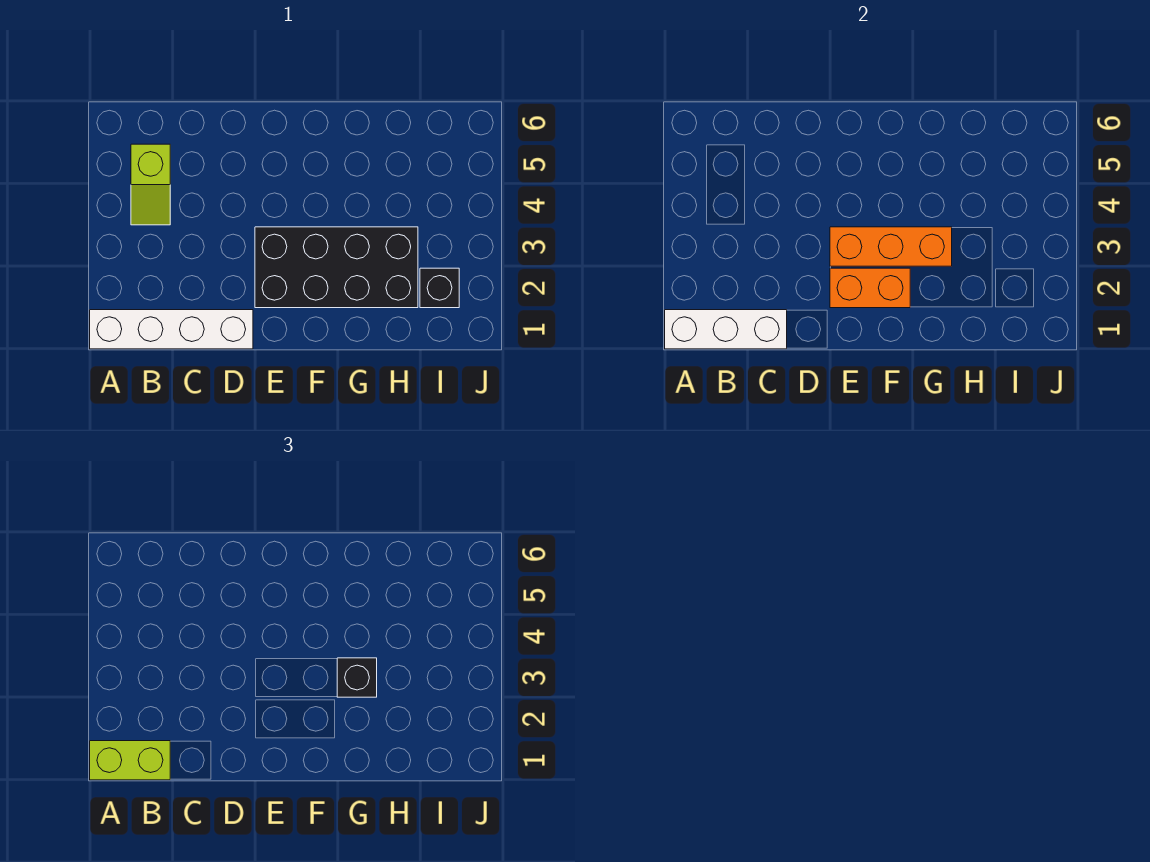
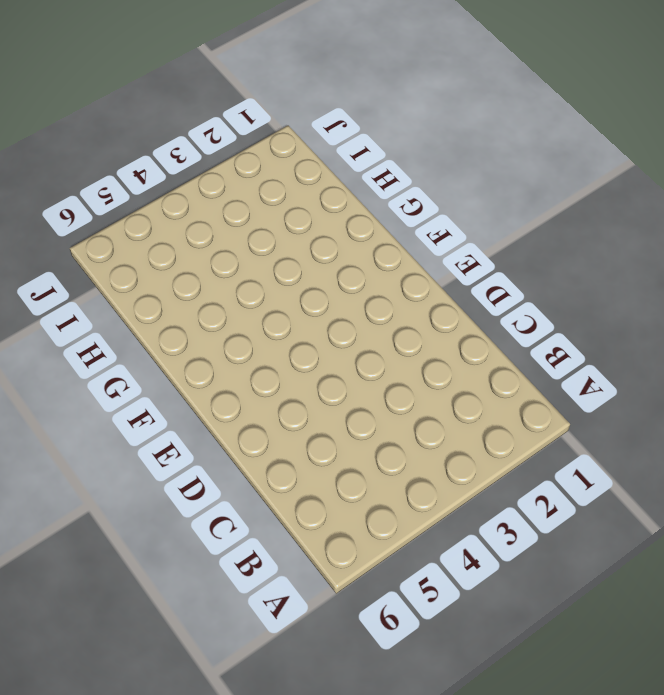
none -> white 1x4 brick [90,310,253,349]
none -> lime 1x2 slope [131,144,170,225]

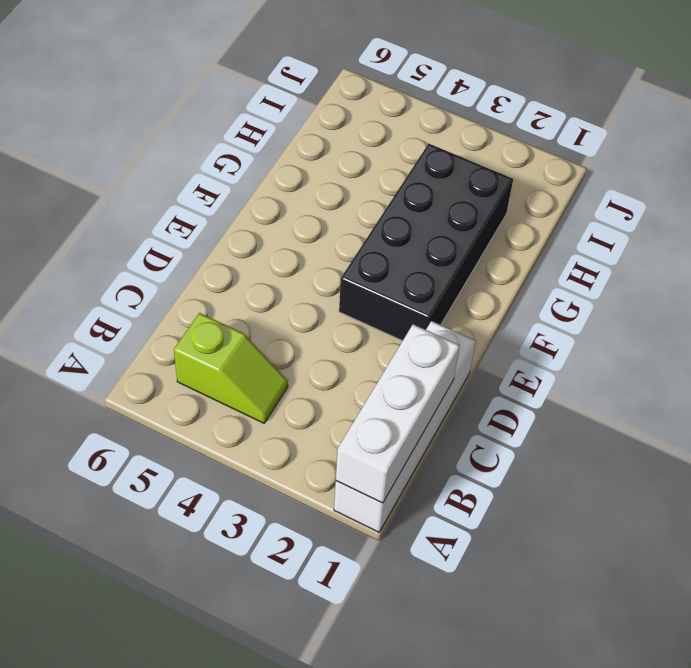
none -> black 1x1 brick [420,268,459,308]
none -> orange 1x2 brick [830,268,910,308]

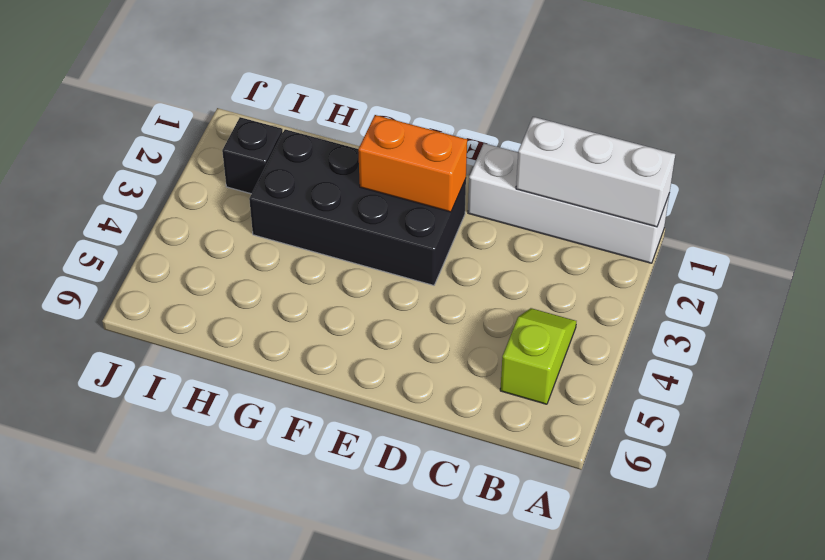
none -> orange 1x3 brick [830,227,952,266]
none -> lime 1x2 brick [90,741,170,780]

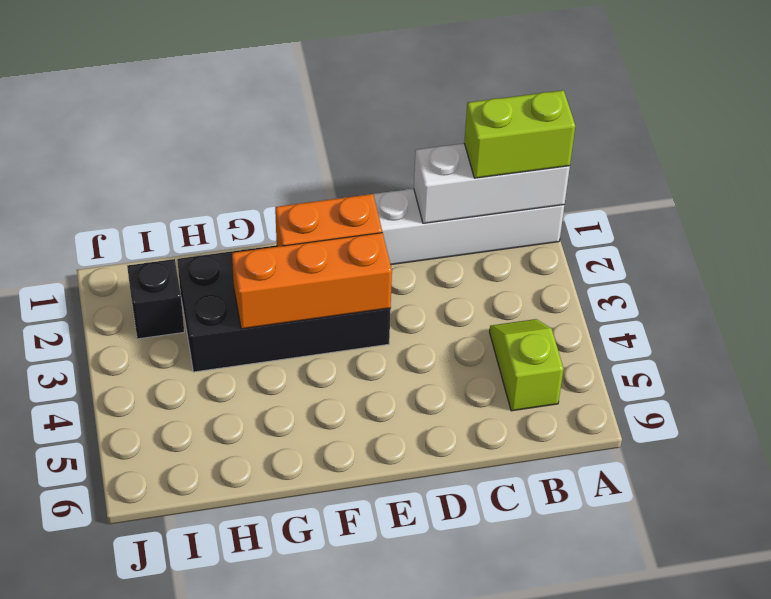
none -> black 1x1 brick [337,658,377,697]

